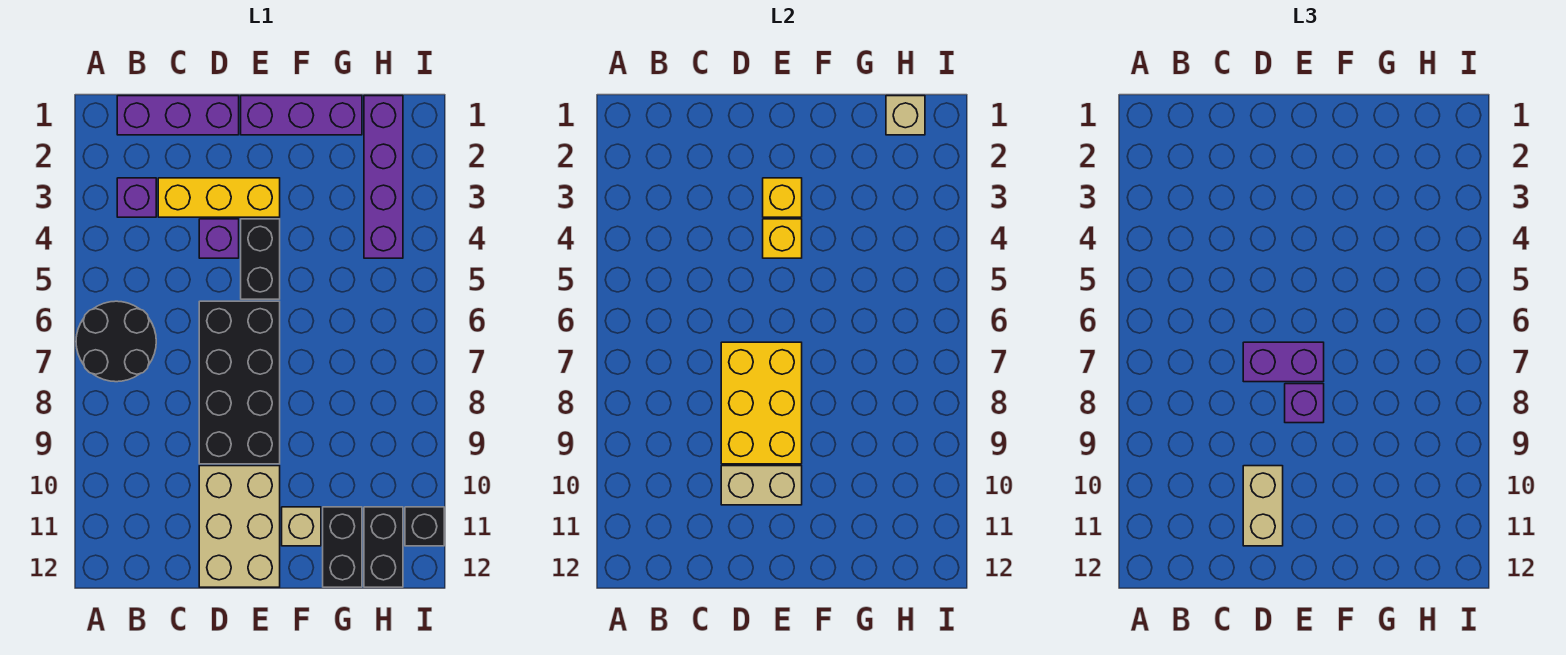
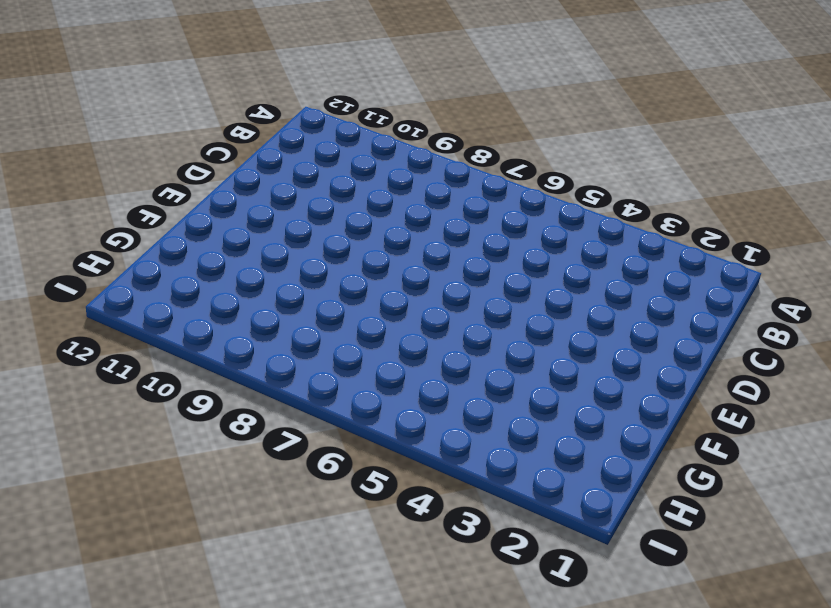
none -> black 2x2 round brick [76,301,156,382]
none -> purple 1x3 brick [117,96,239,135]
none -> purple 1x1 brick [117,178,156,217]

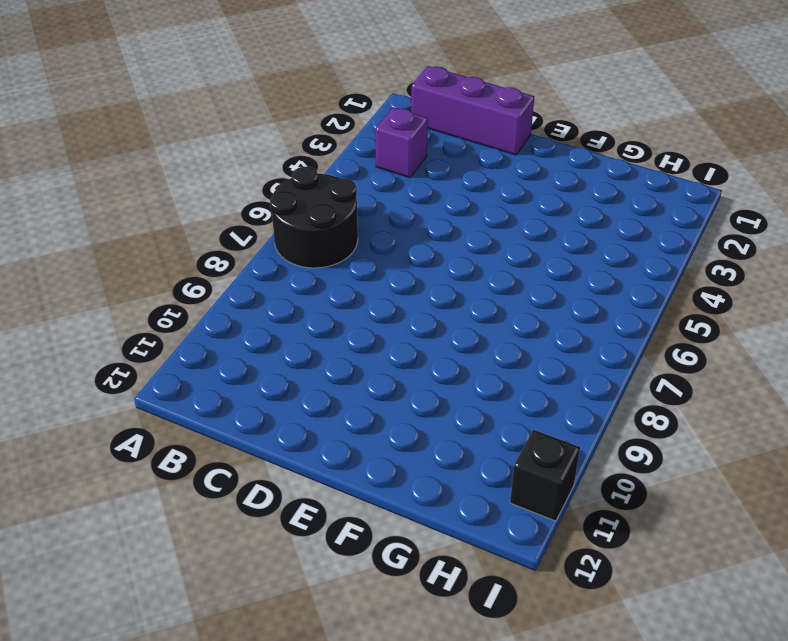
none -> yellow 1x3 brick [158,178,280,217]
none -> purple 1x1 brick [199,219,239,258]
none -> black 2x4 brick [199,301,280,464]

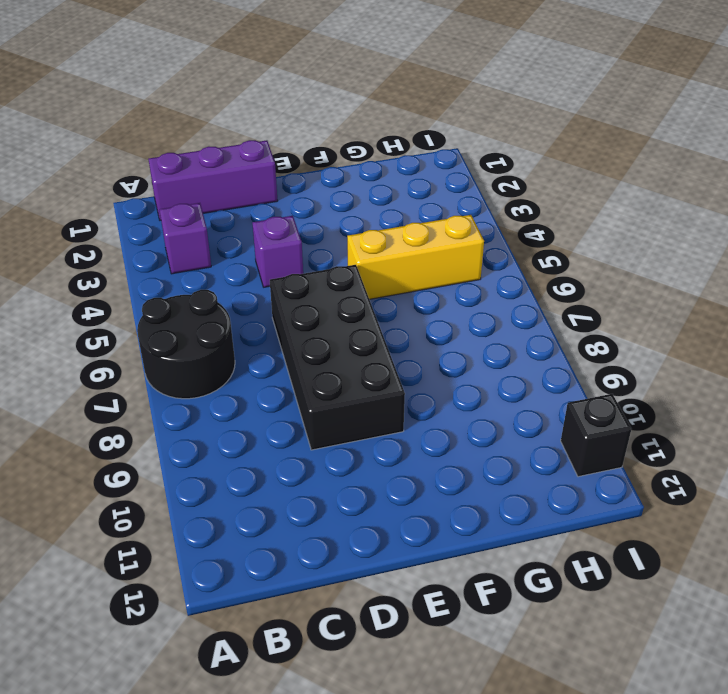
yellow 1x3 brick [347,215,484,299] -> yellow 1x3 brick moved to [158,178,280,217]
none -> tan 2x3 brick [199,466,280,587]
none -> purple 1x3 brick [241,96,362,135]
none -> black 1x2 brick [241,219,280,299]

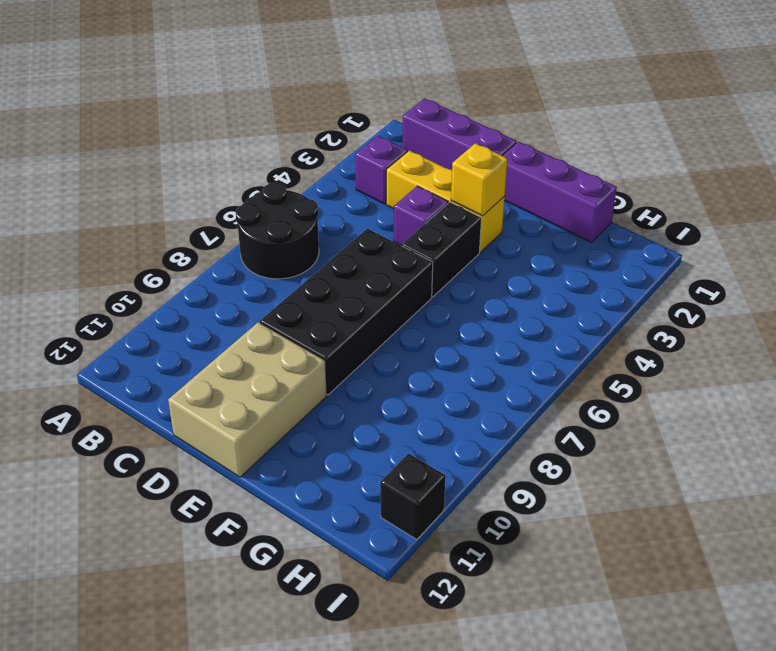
none -> tan 1x1 brick [282,507,321,546]
none -> black 1x2 brick [323,507,362,587]
none -> purple 1x4 brick [364,96,403,258]

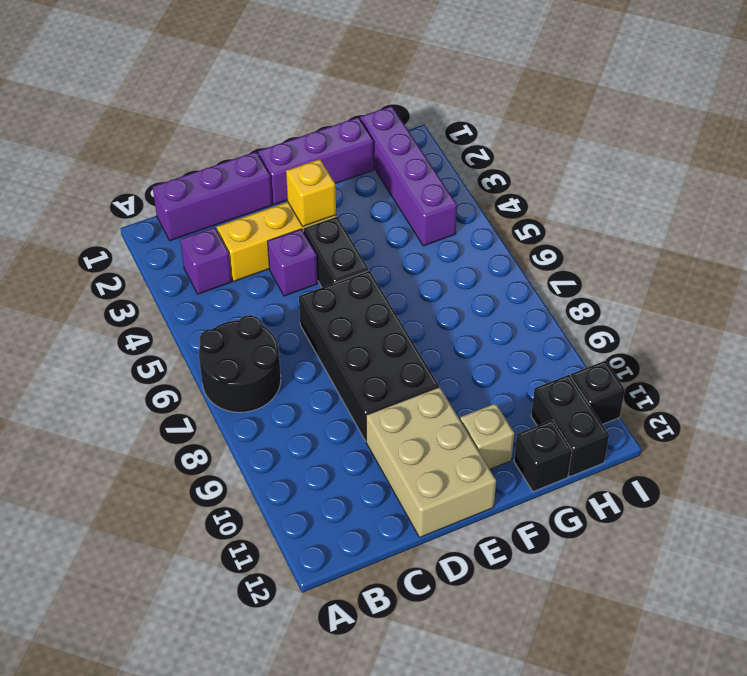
black 1x1 brick [514,420,572,492] -> black 1x2 brick [323,507,362,587]
none -> yellow 2x3 brick [721,342,802,464]
none -> tan 1x2 brick [721,466,802,505]
none -> yellow 1x1 brick [763,219,802,258]

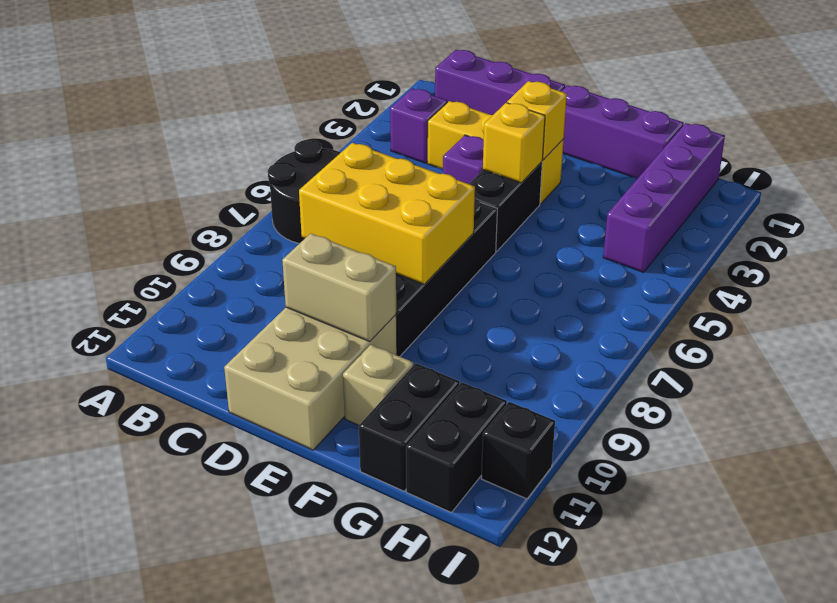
yellow 2x3 brick [299,143,475,284] -> yellow 2x3 brick turned to [721,342,802,464]
none -> tan 1x1 brick [886,96,925,135]
none -> purple 1x2 brick [1243,342,1324,382]
none -> tan 1x2 brick [1243,466,1283,546]

